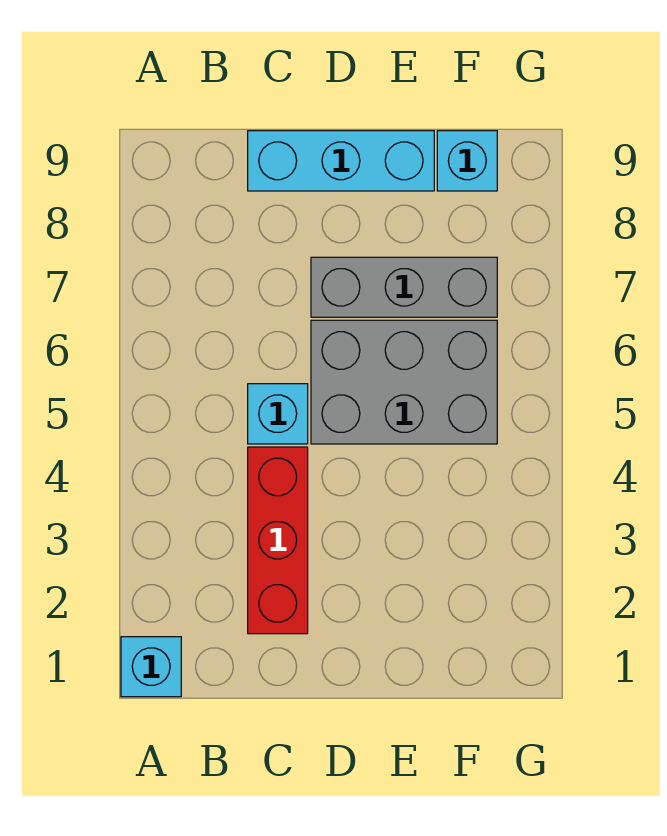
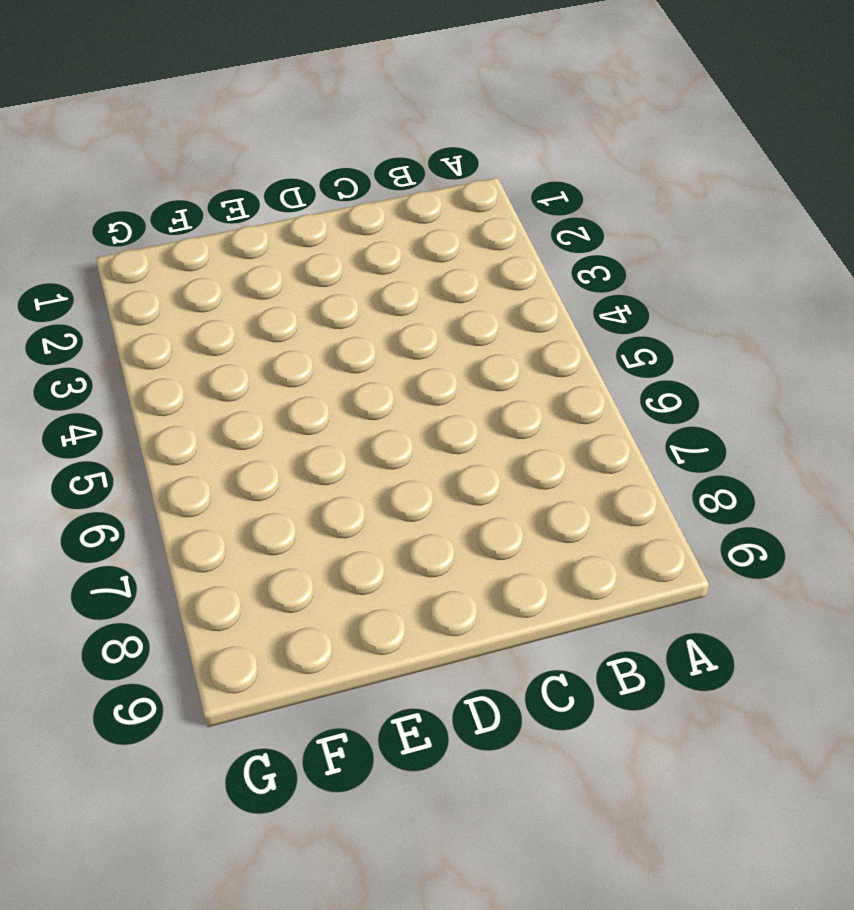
none -> cyan 1x1 brick [121,637,181,697]
none -> red 1x3 brick [248,447,308,634]

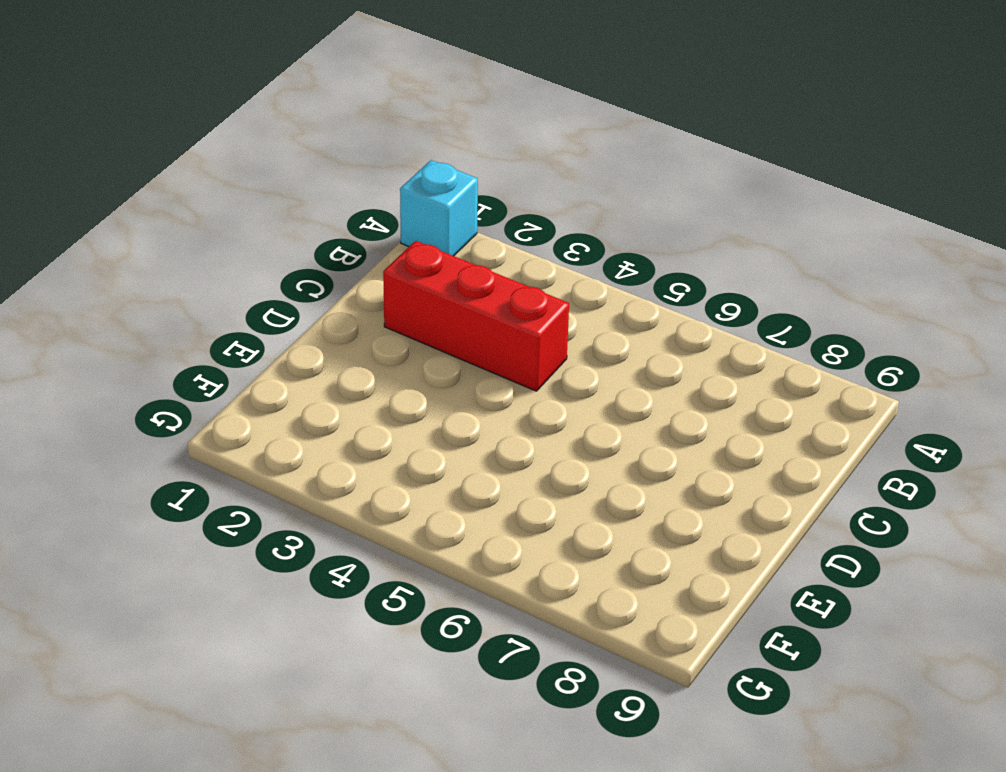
none -> cyan 1x1 brick [248,384,308,444]
none -> cyan 1x3 brick [248,131,434,191]

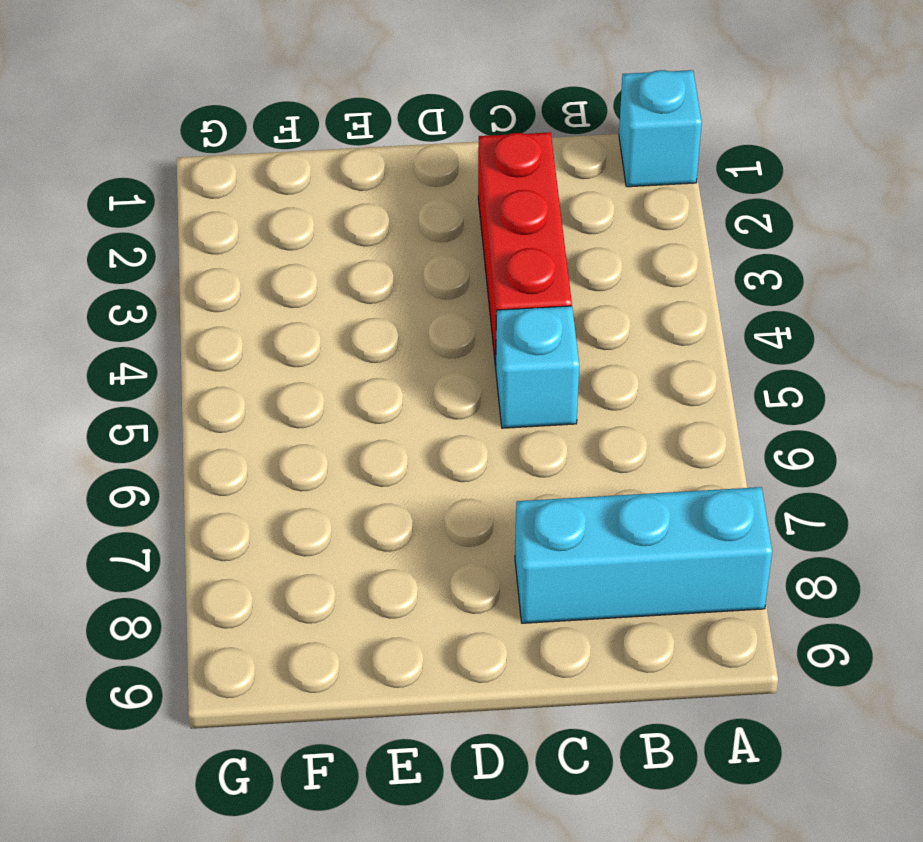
cyan 1x3 brick [515,487,772,623] -> cyan 1x3 brick moved to [248,131,434,191]
none -> grey 2x3 brick [311,320,497,444]
none -> grey 1x3 brick [311,257,497,317]

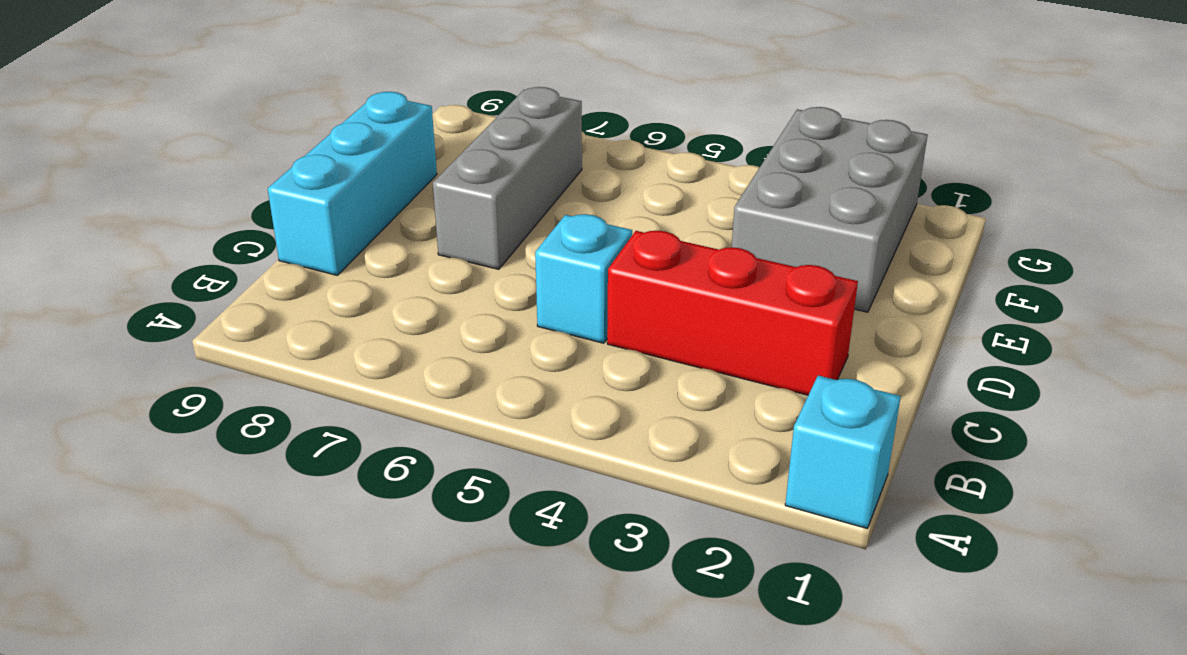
grey 2x3 brick [732,107,928,312] -> grey 2x3 brick moved to [311,320,497,444]
none -> cyan 1x1 brick [437,131,497,191]

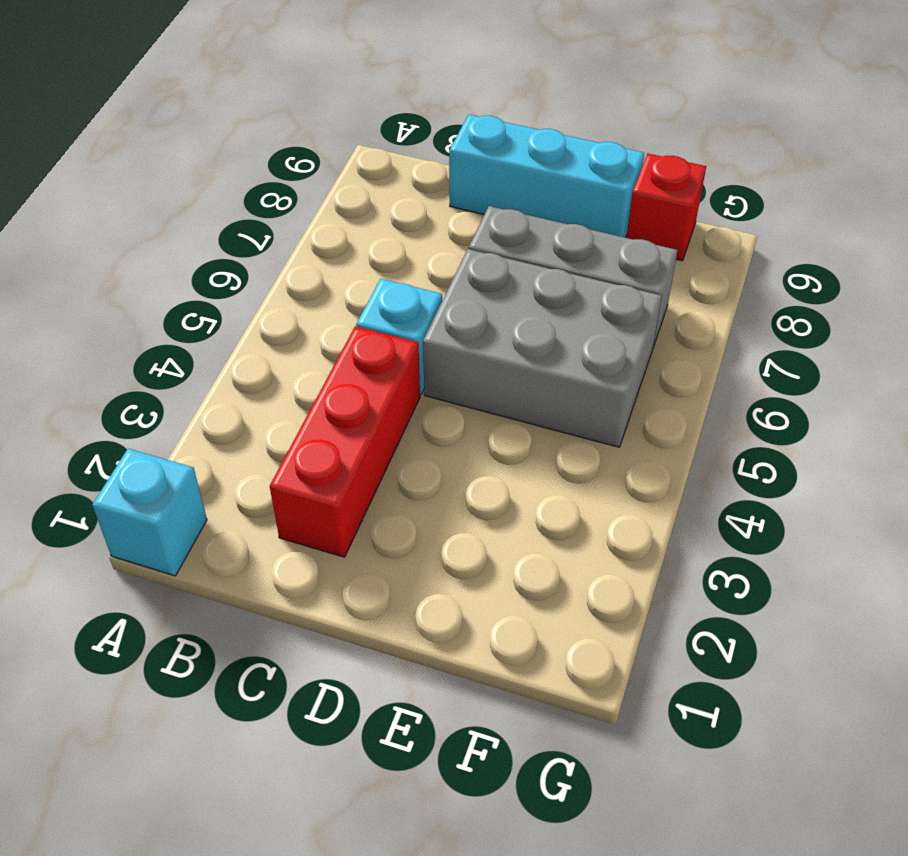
red 1x1 brick [626,154,706,261] -> cyan 1x1 brick [437,131,497,191]

